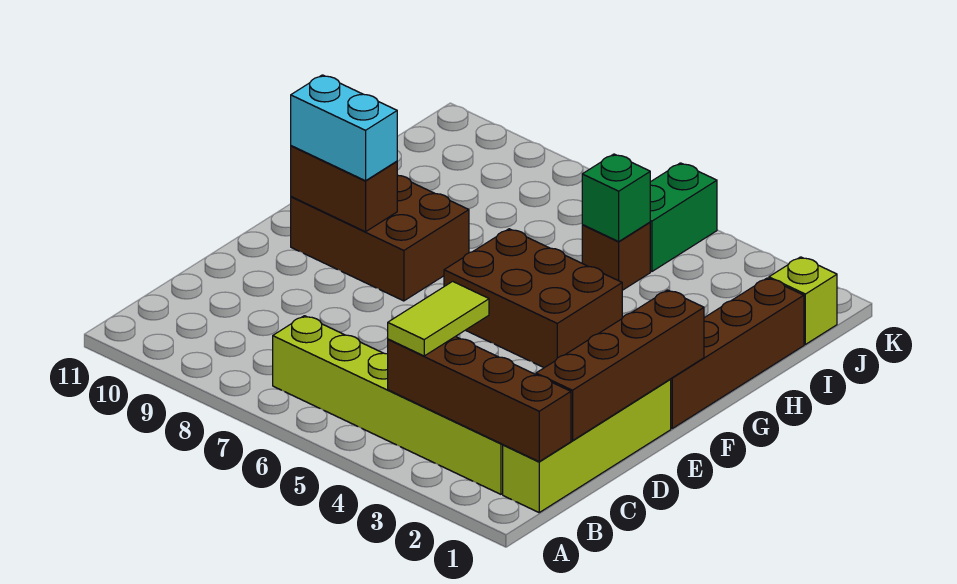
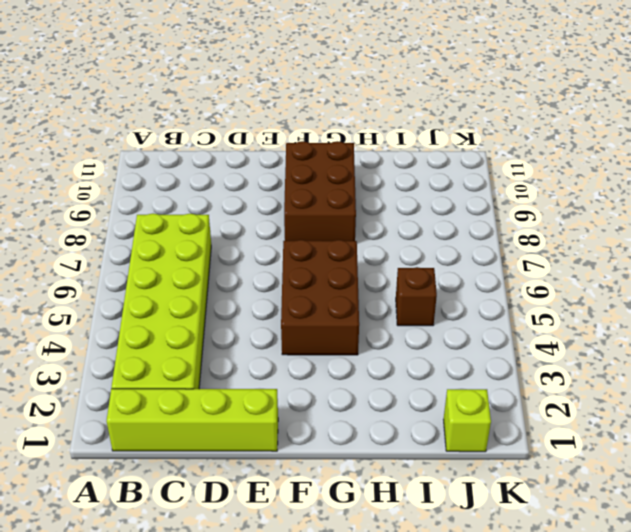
lime 2x6 brick [112,213,211,389] -> lime 1x6 brick [273,316,503,494]
none -> brown 1x4 brick [670,278,804,428]
none -> green 1x2 brick [650,163,717,271]
none -> brown 1x4 brick [388,337,571,461]

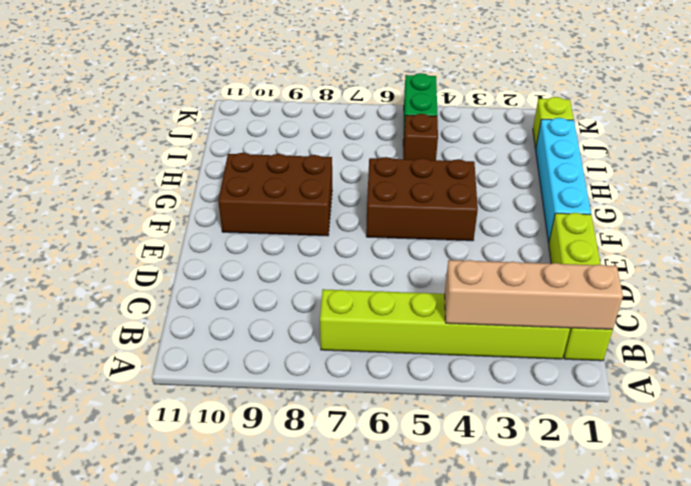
tan 1x4 brick [445,260,623,330] -> brown 1x4 brick [388,337,571,461]
cyan 1x4 brick [536,118,591,243] -> brown 1x4 brick [670,278,804,428]
none -> brown 1x4 brick [536,290,704,441]
none -> brown 1x2 brick [291,146,397,232]
none -> green 1x1 brick [582,154,650,241]

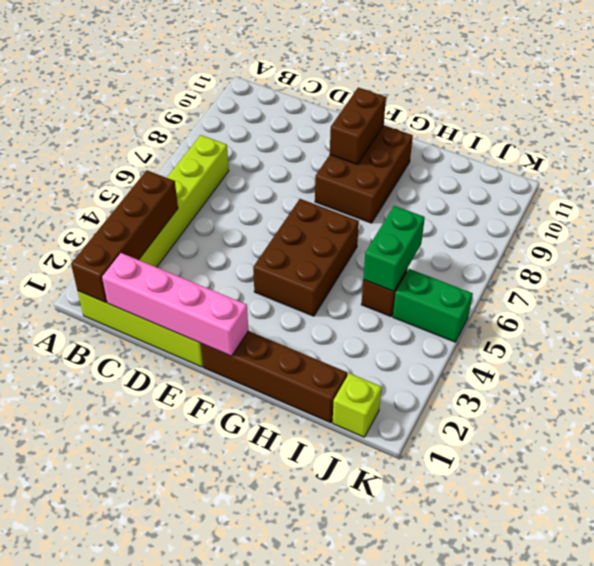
pink 1x4 brick [102,253,248,356] -> brown 1x4 brick [536,290,704,441]
green 1x2 brick [363,206,425,291] -> green 1x1 brick [582,154,650,241]
none -> lime 1x2 tile [388,281,489,356]
none -> cyan 1x2 brick [291,75,397,181]

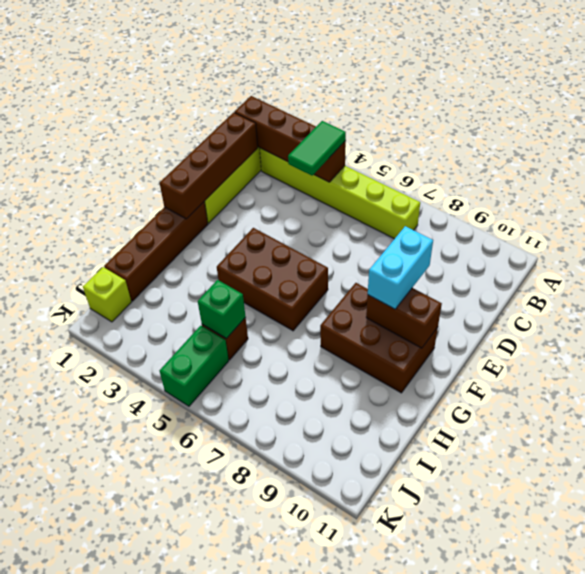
green 1x2 tile [288,121,346,175] -> lime 1x2 tile [388,281,489,356]
cyan 1x2 brick [368,226,433,309] -> cyan 1x2 brick turned to [291,75,397,181]

